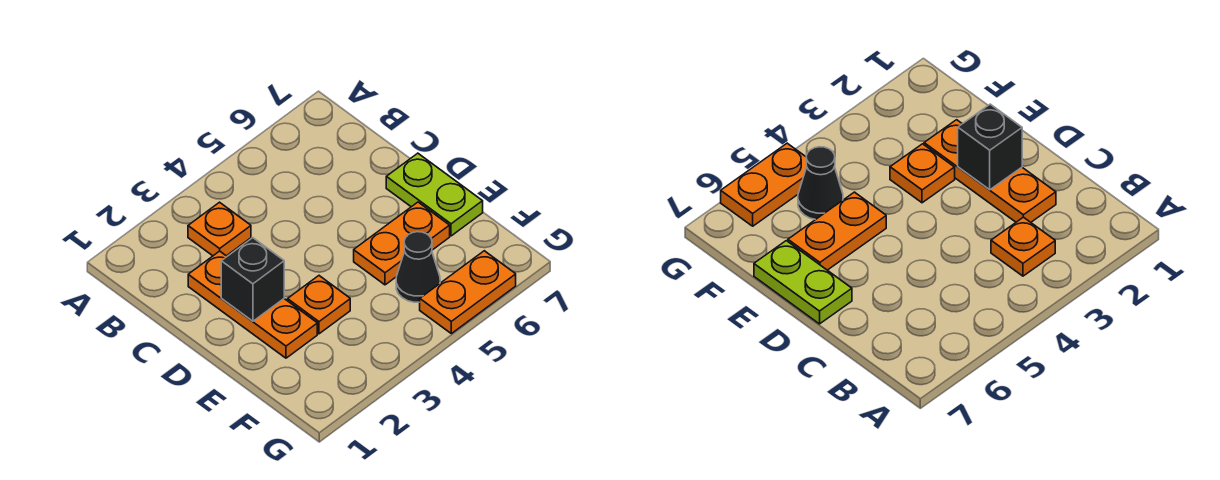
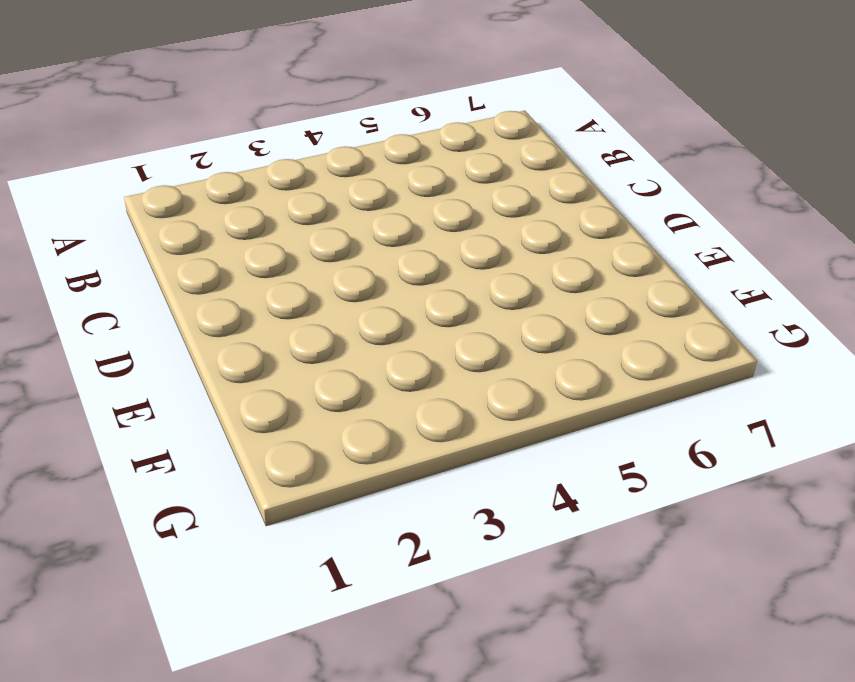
none -> orange 1x1 plate [188,202,251,256]
none -> orange 1x3 plate [188,251,317,358]

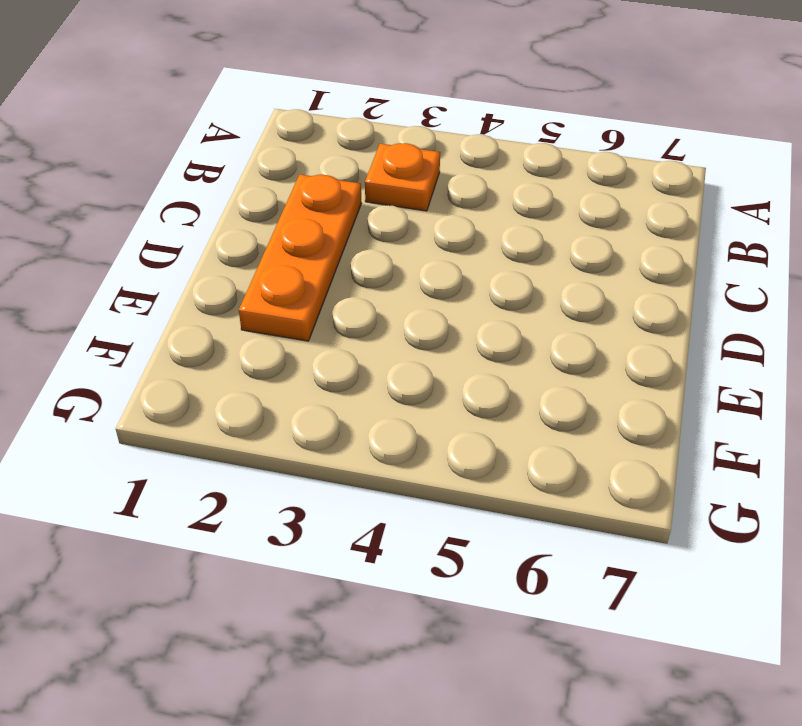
none -> lime 1x2 plate [386,153,483,236]
none -> orange 1x1 plate [288,276,350,334]

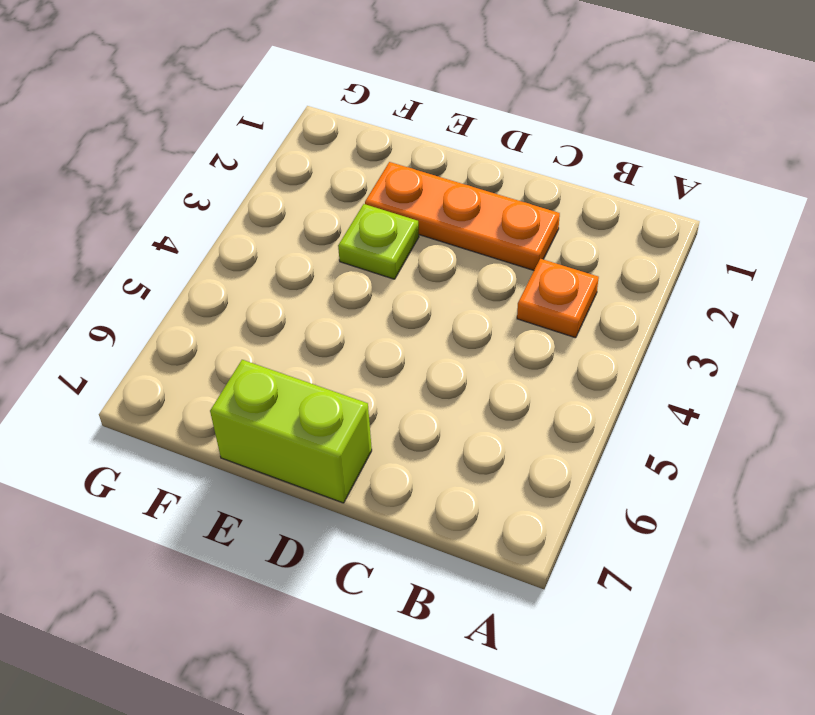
lime 1x2 brick [210,360,372,503] -> lime 1x2 plate [386,153,483,236]
lime 1x1 plate [338,204,419,279] -> orange 1x1 plate [288,276,350,334]
none -> orange 1x2 plate [354,202,450,285]
none -> black 1x1 cone [396,232,440,302]

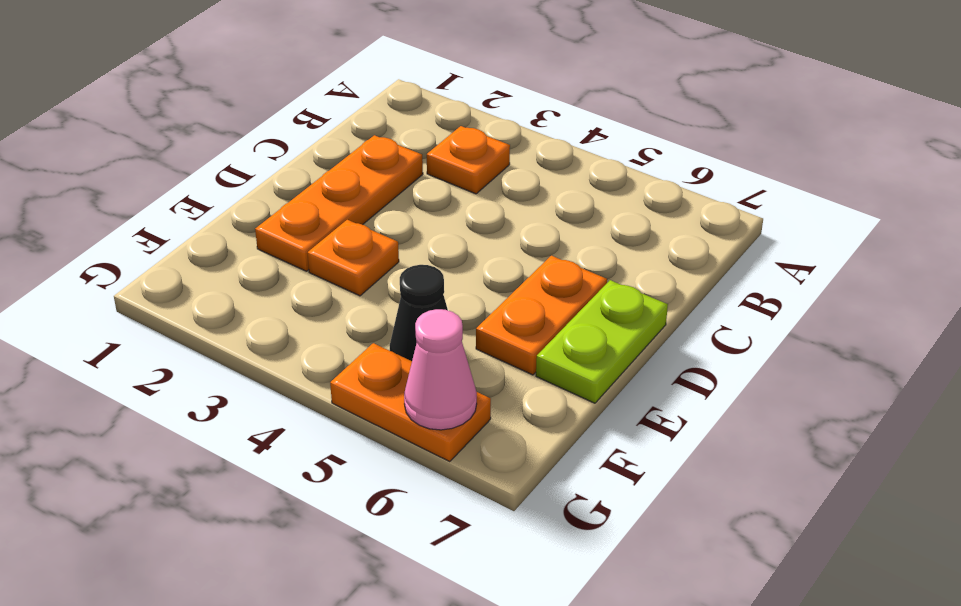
orange 1x2 plate [476,256,607,375] -> orange 1x2 plate turned to [354,202,450,285]
pink 1x1 cone [404,309,477,430] -> none
none -> black 1x1 brick [221,238,284,321]

